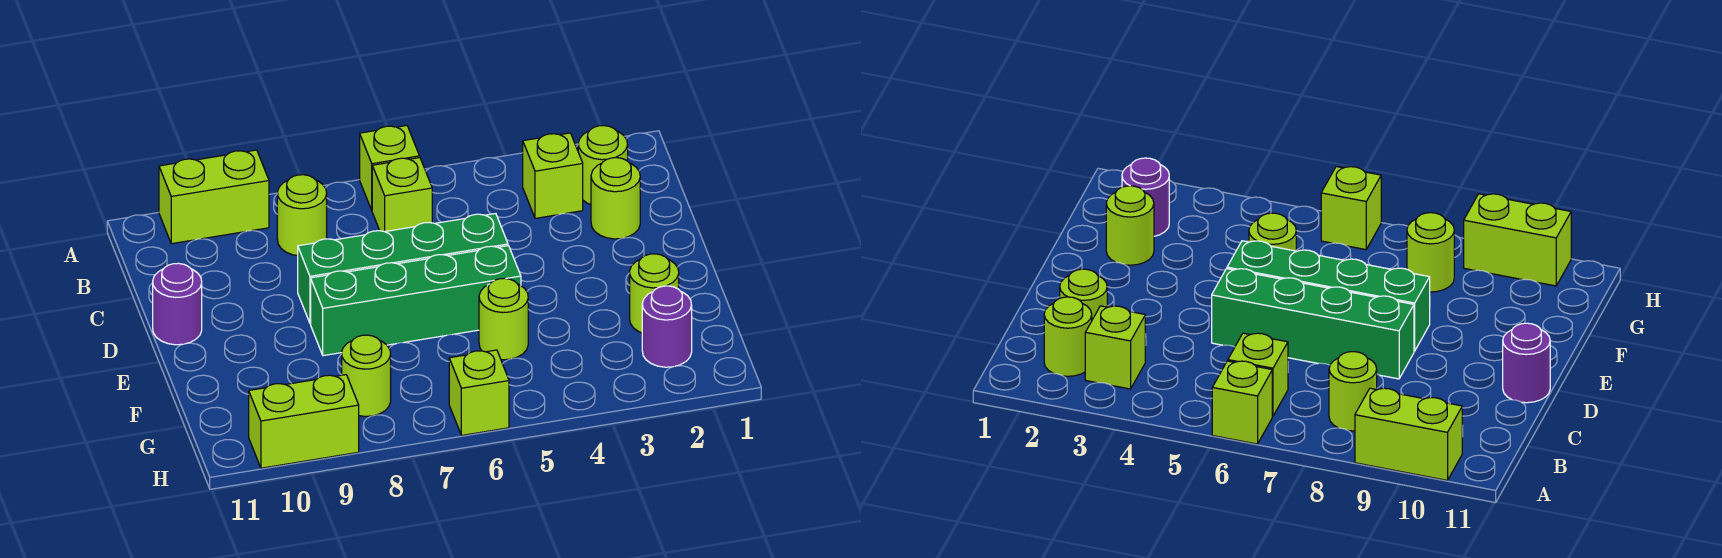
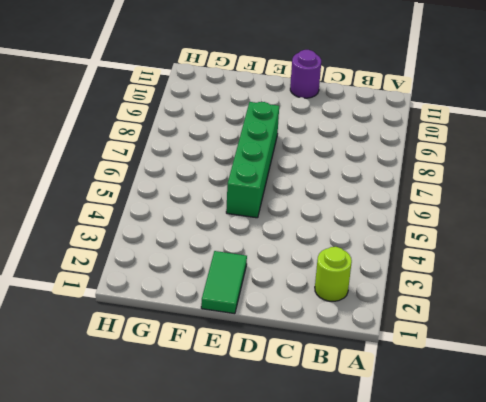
green 1x2 tile [201,251,247,314] -> none
none -> lime 1x1 brick [360,126,420,210]
none -> lime 1x2 brick [159,150,269,244]
none -> lime 1x1 brick [523,133,583,218]

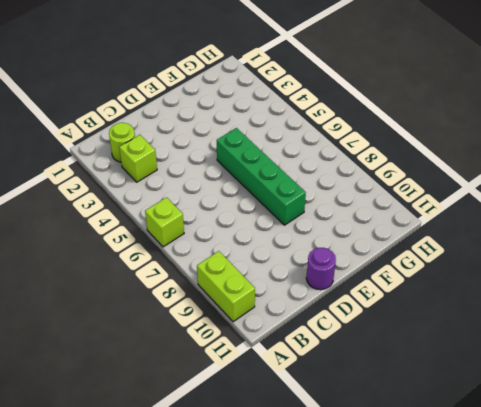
none -> lime 1x1 brick [372,158,432,232]
none -> lime 1x1 round brick [277,175,327,256]
none -> lime 1x1 round brick [591,158,640,239]

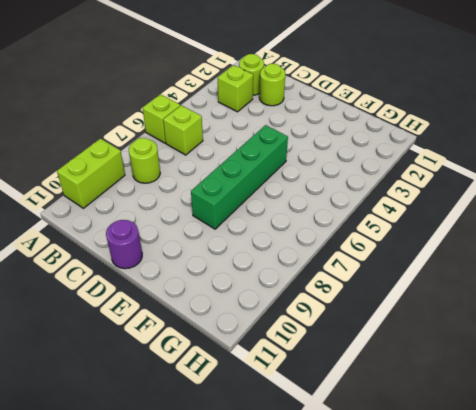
none -> green 1x4 brick [298,214,508,324]
none -> lime 1x1 round brick [630,254,679,333]
none -> lime 1x1 round brick [479,279,528,360]

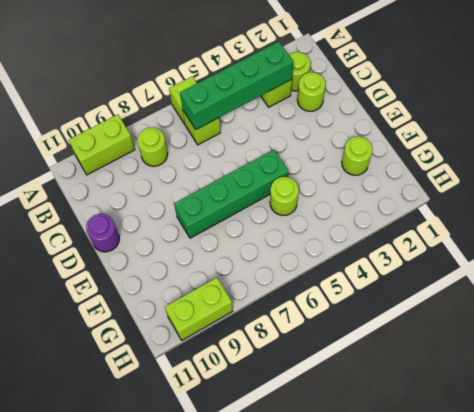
green 1x4 brick [180,42,293,129] -> green 1x4 brick moved to [298,214,508,324]
none -> purple 1x1 round brick [642,286,692,367]
none -> lime 1x1 round brick [342,335,391,416]
none -> lime 1x1 brick [449,350,509,435]

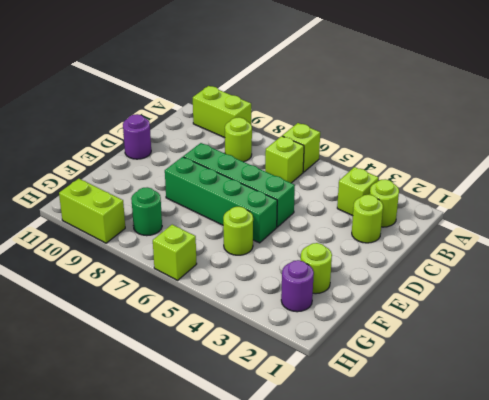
green 1x1 round brick [131,187,162,236] -> lime 1x1 round brick [342,335,391,416]

